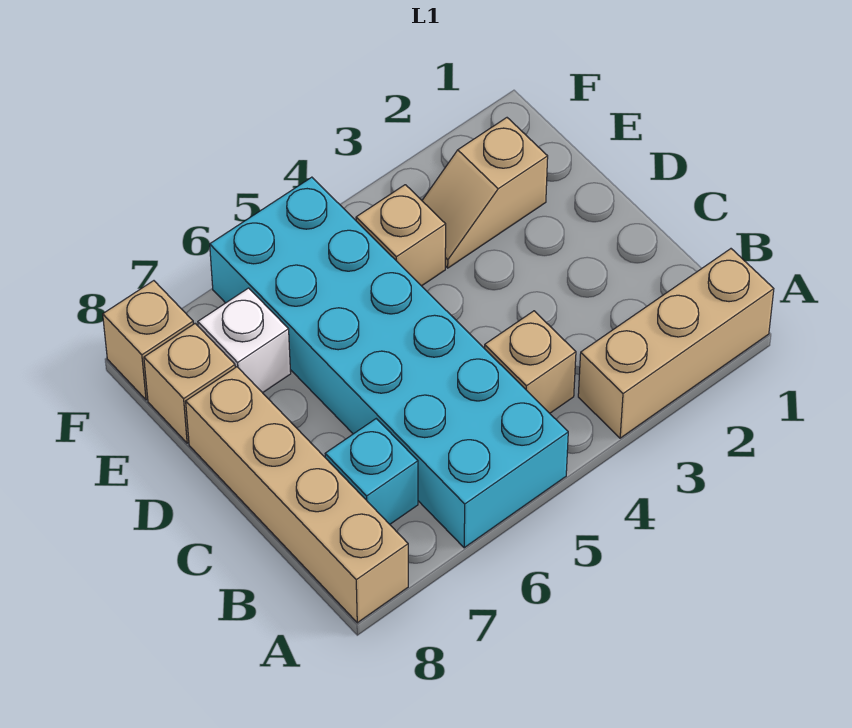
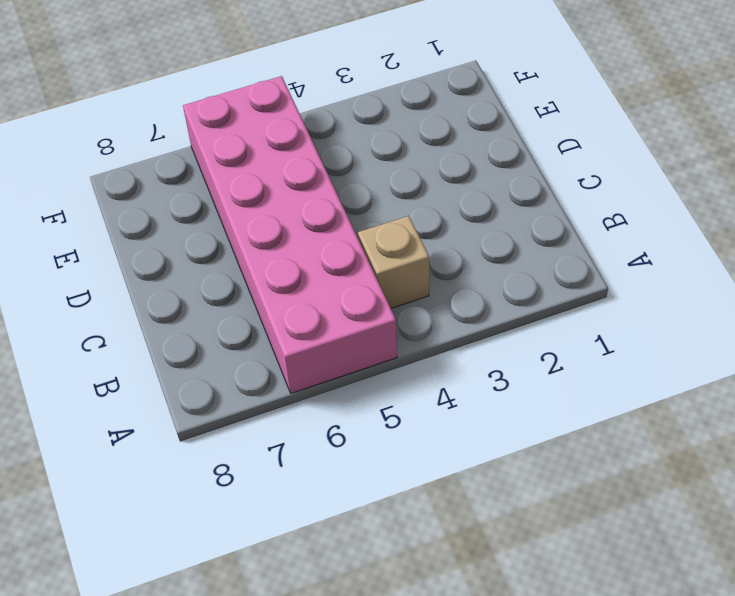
pink 2x6 brick [183,76,397,393] -> cyan 2x6 brick [210,177,568,548]
none -> tan 1x3 brick [578,249,774,438]
none -> tan 1x4 brick [186,367,408,623]

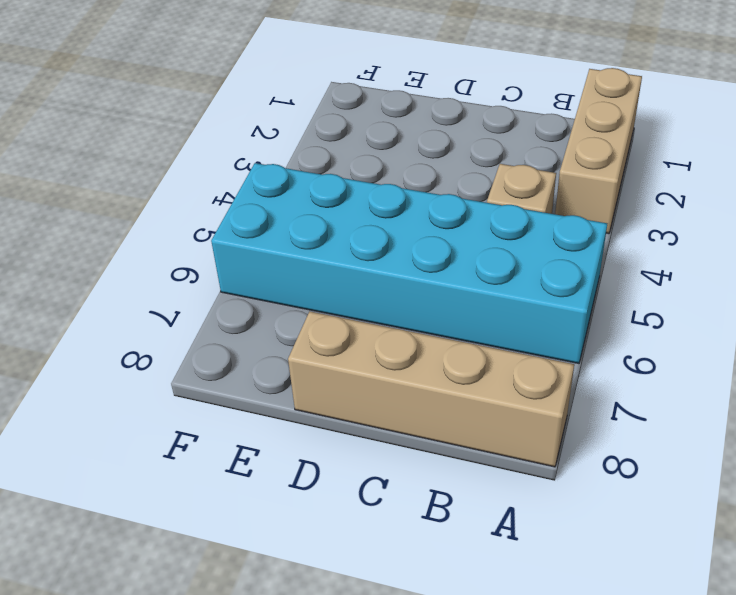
none -> cyan 1x1 brick [325,419,418,524]
none -> tan 1x2 slope [422,118,548,268]

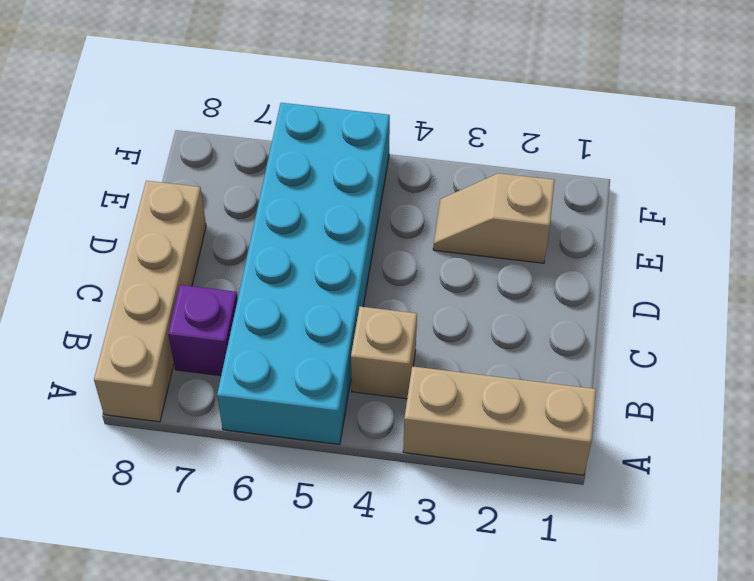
purple 1x1 brick [168,285,238,376] -> cyan 1x1 brick [325,419,418,524]
none -> tan 1x1 brick [356,185,446,286]
none -> white 1x1 brick [198,288,291,393]

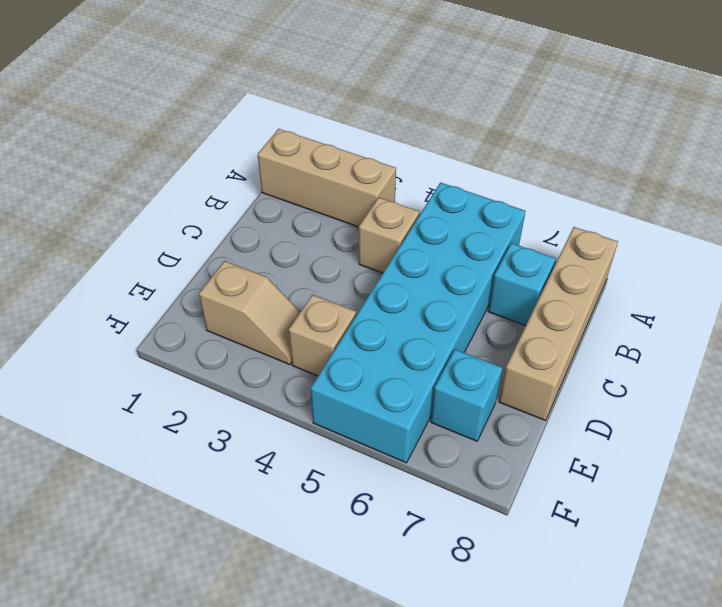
cyan 1x1 brick [431,349,502,441] -> white 1x1 brick [198,288,291,393]
none -> tan 1x1 brick [144,323,235,443]
none -> tan 1x1 brick [103,281,193,400]

